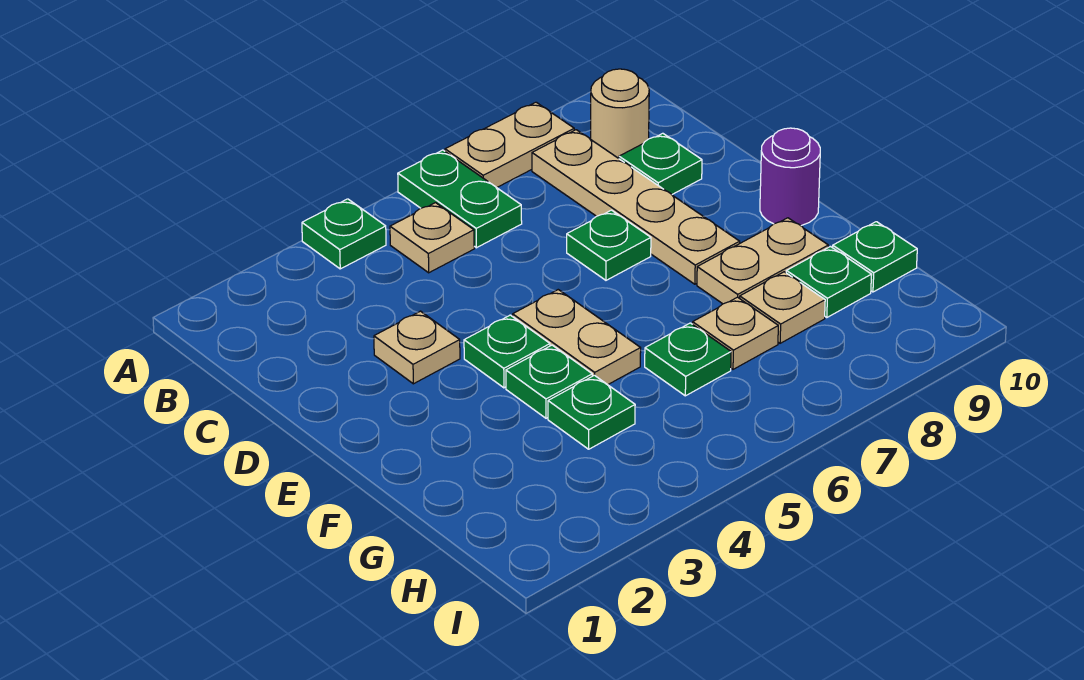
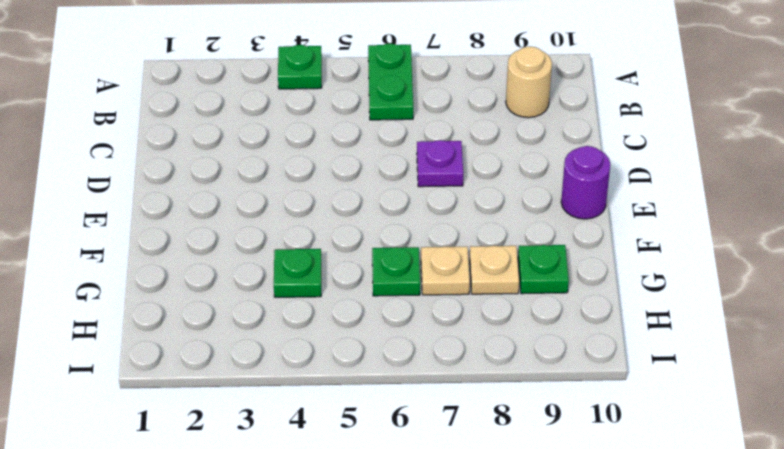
purple 1x1 plate [417,140,463,187] -> green 1x1 plate [567,210,651,280]
none -> tan 1x2 plate [445,102,574,188]
none -> tan 1x1 plate [390,203,474,273]
none -> tan 1x4 plate [532,130,740,284]

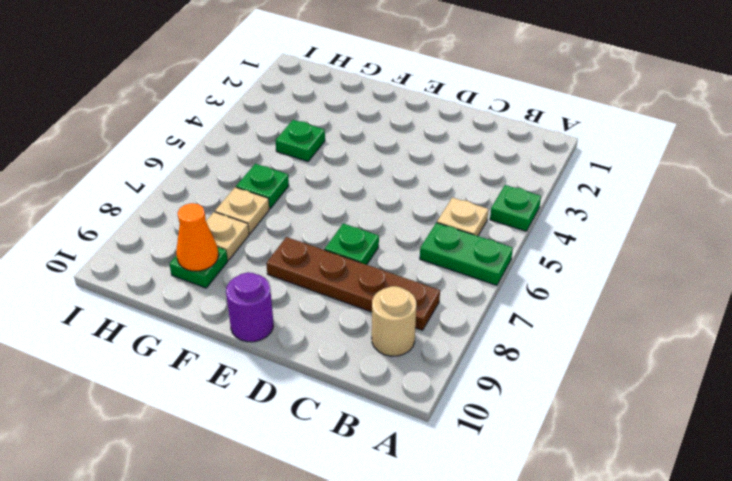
brown 1x4 plate [266,237,440,330] -> tan 1x4 plate [532,130,740,284]
orange 1x1 cone [176,203,218,271] -> none
none -> tan 1x2 plate [445,102,574,188]
none -> green 1x1 plate [619,133,702,194]
none -> tan 1x1 plate [374,311,460,384]

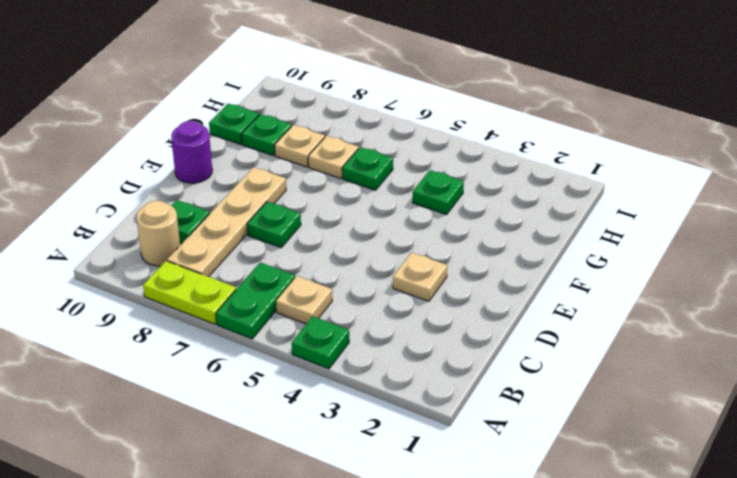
lime 1x2 plate [143,261,236,324] -> tan 1x2 plate [445,102,574,188]
none -> green 1x1 plate [464,315,550,388]
none -> tan 1x2 plate [513,290,641,385]
none -> green 1x1 plate [506,345,592,418]

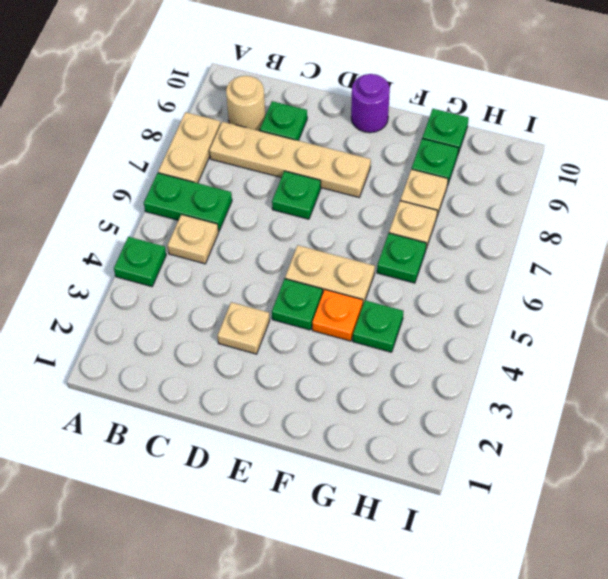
orange 1x1 plate [312,290,363,341] -> green 1x1 plate [506,345,592,418]
none -> tan 1x2 plate [697,218,828,304]

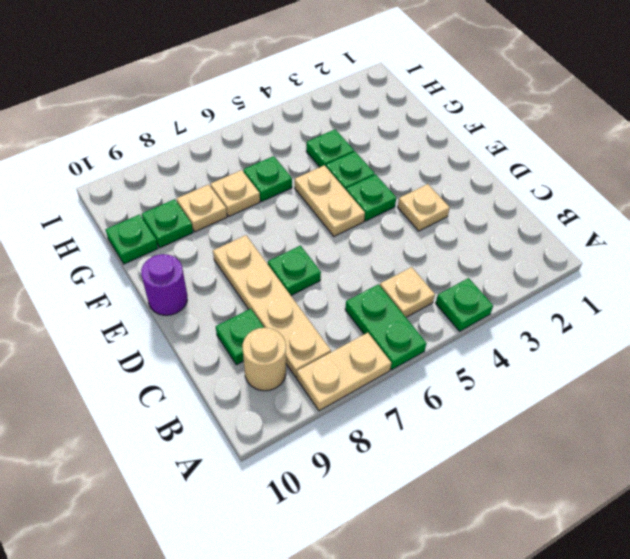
none -> tan 1x2 plate [697,218,828,304]

